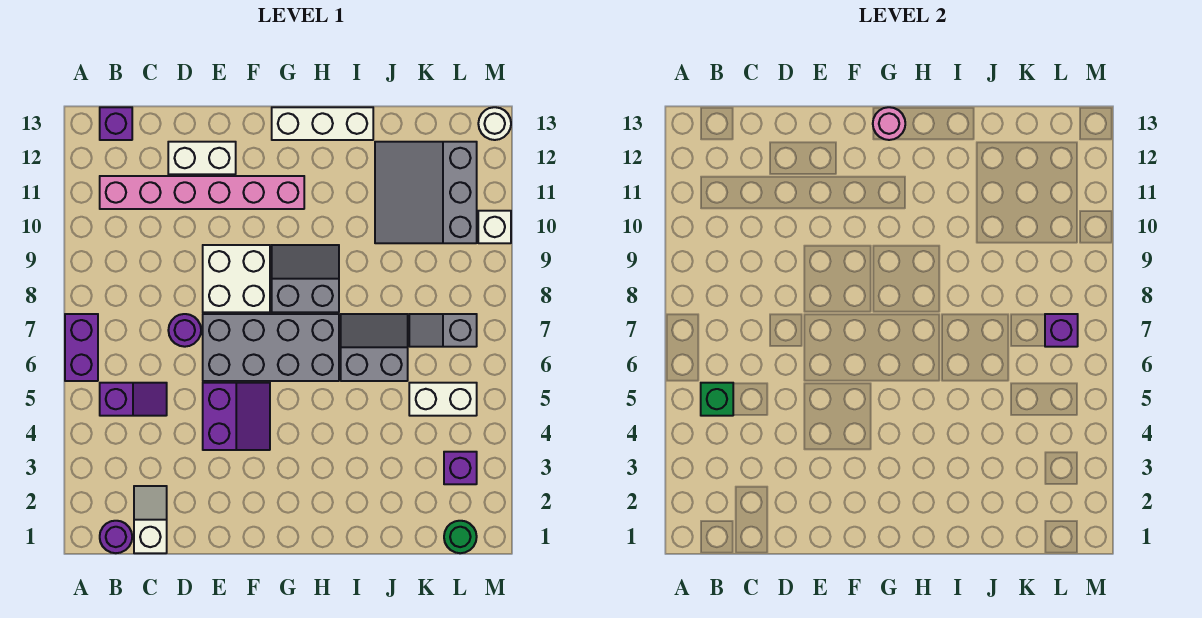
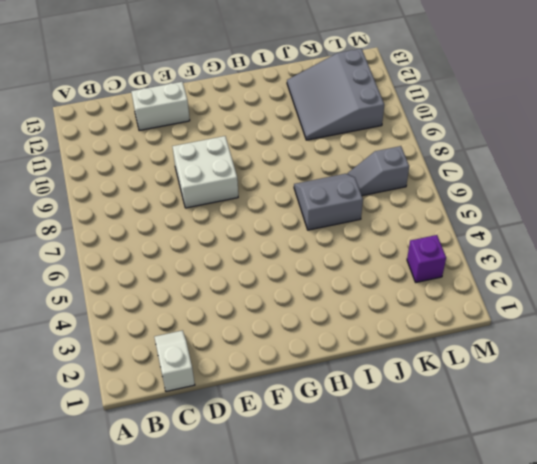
none -> purple 1x2 brick [65,314,98,381]
none -> purple 1x1 round brick [100,521,132,553]
none -> purple 1x2 slope [100,383,167,416]

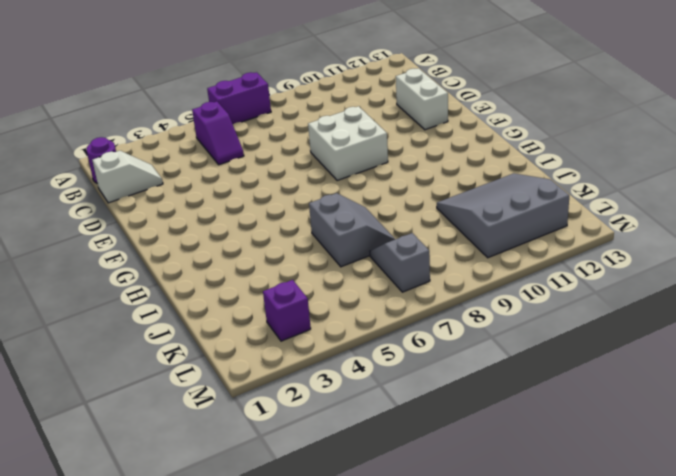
none -> pink 1x6 brick [100,176,304,209]
none -> purple 1x1 brick [100,107,132,140]
none -> purple 1x1 round brick [168,314,201,347]

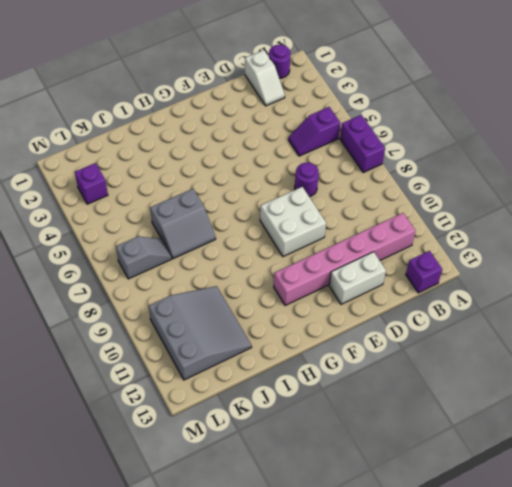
none -> purple 2x2 slope [203,383,270,450]
none -> grey 2x4 brick [203,314,339,381]
none -> grey 2x2 slope [272,245,339,312]

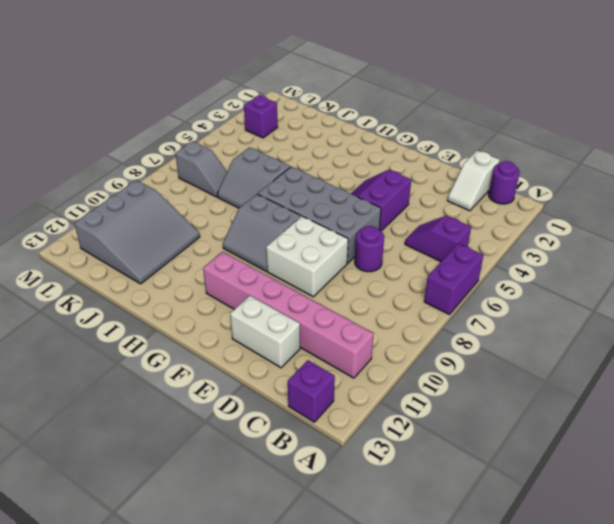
none -> white 1x3 brick [272,107,373,140]
none -> white 1x2 brick [409,383,477,416]
none -> green 1x1 round brick [444,521,477,553]

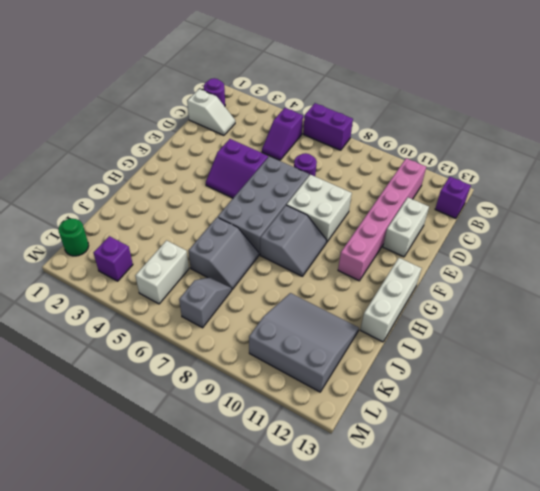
none -> white 1x1 brick [478,211,511,243]
none -> white 1x1 round brick [478,107,511,140]
none -> green 1x1 brick [701,383,733,416]

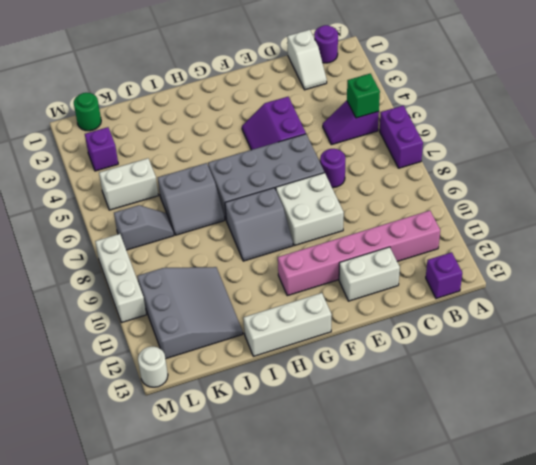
white 1x3 brick [95,234,146,323] -> white 1x1 brick [478,211,511,243]
none -> pink 1x1 round brick [873,107,905,140]
none -> purple 1x1 brick [1045,314,1078,347]

